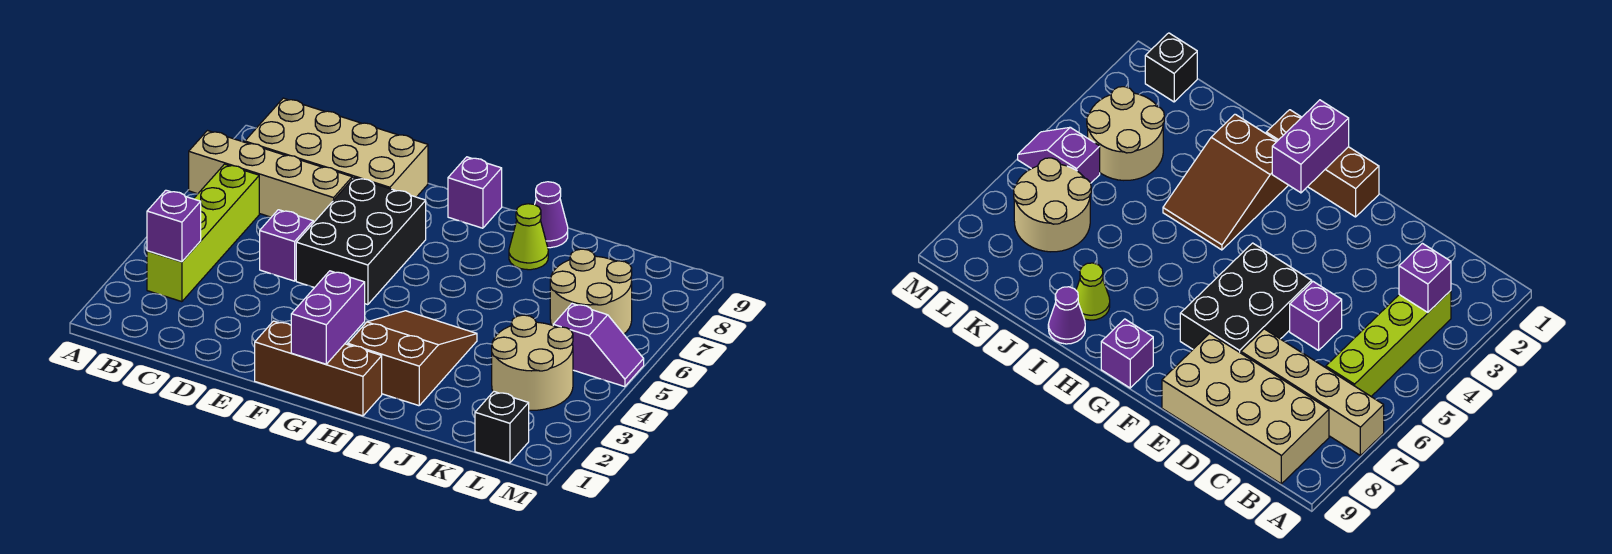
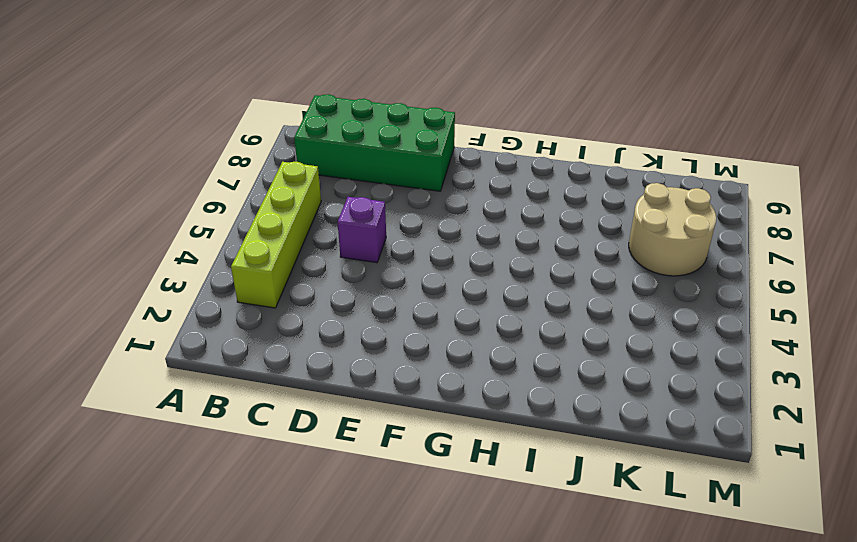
green 2x4 brick [294,94,455,191] -> tan 2x4 brick [245,98,428,197]
none -> tan 1x4 brick [189,131,352,223]
none -> black 2x3 brick [296,177,426,305]
none -> brown 1x3 brick [255,321,382,416]

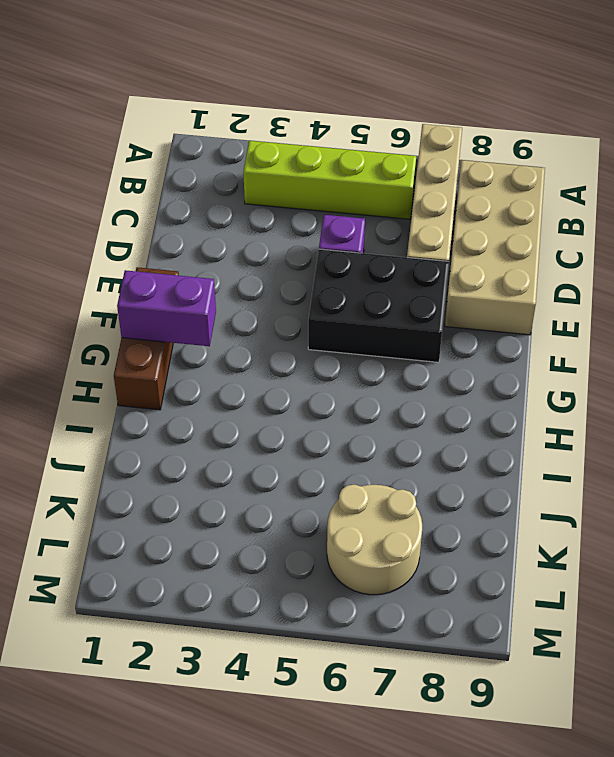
none -> purple 1x1 brick [448,157,502,228]
none -> brown 2x3 slope [348,311,477,406]
none -> lime 1x1 cone [509,204,548,270]

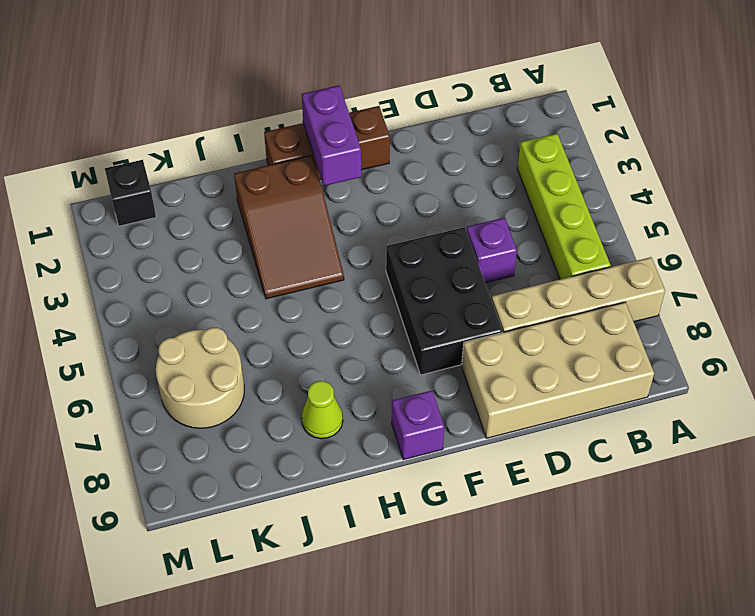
none -> purple 1x1 cone [535,182,568,248]
none -> tan 2x2 round brick [492,315,573,410]
none -> purple 1x2 slope [553,304,644,387]

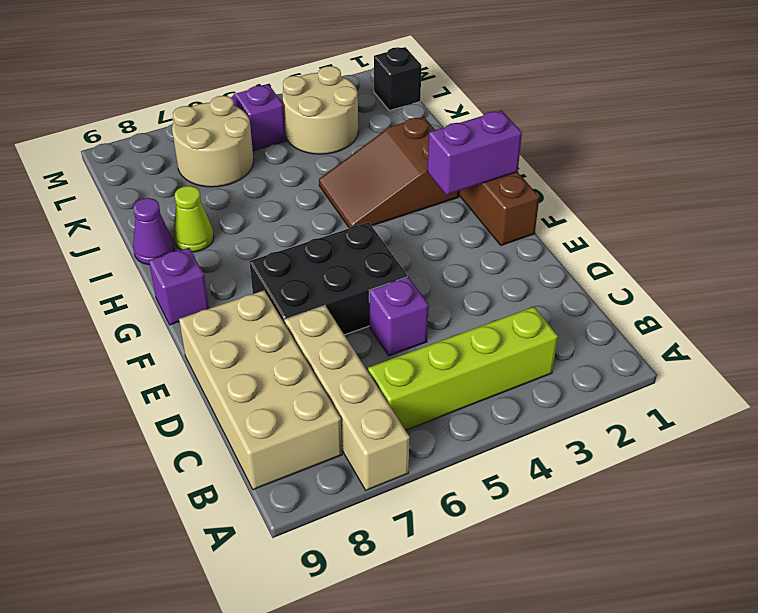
none -> purple 1x1 brick [147,190,201,262]

